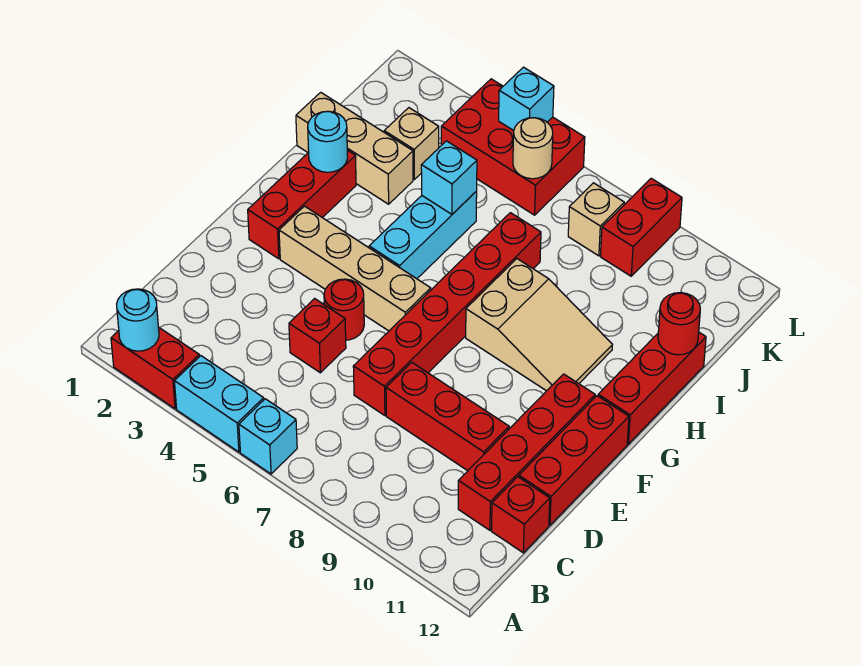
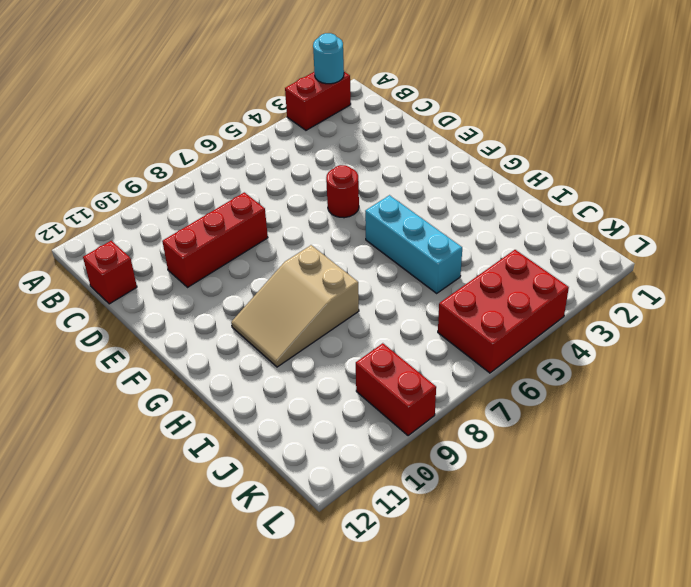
none -> cyan 1x2 brick [174,356,264,452]
none -> cyan 1x1 brick [239,399,297,474]
none -> red 1x4 brick [458,374,595,530]

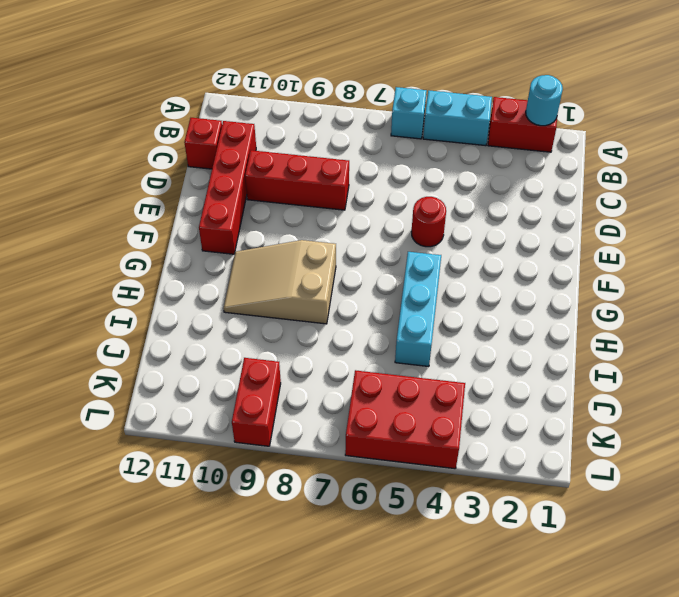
none -> red 1x1 brick [289,299,346,373]
none -> red 1x6 brick [353,213,541,416]
none -> red 1x3 brick [519,396,629,525]

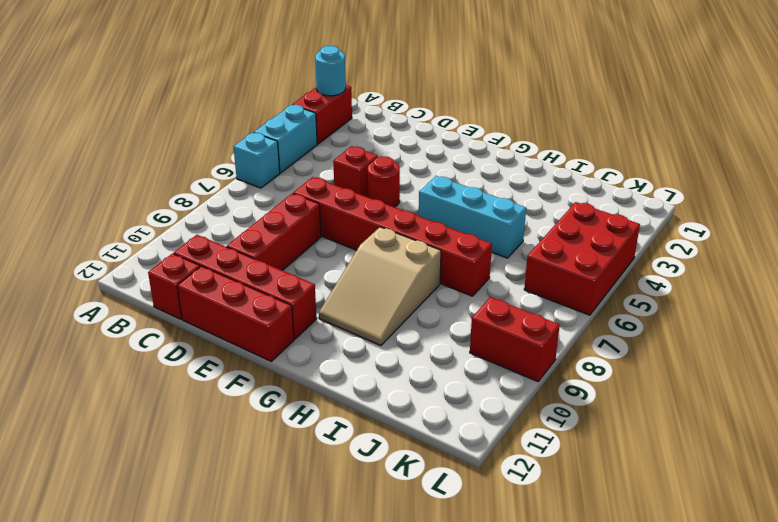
none -> red 1x3 brick [248,150,356,259]
none -> tan 1x4 brick [279,206,431,331]
none -> red 1x3 brick [598,332,706,444]

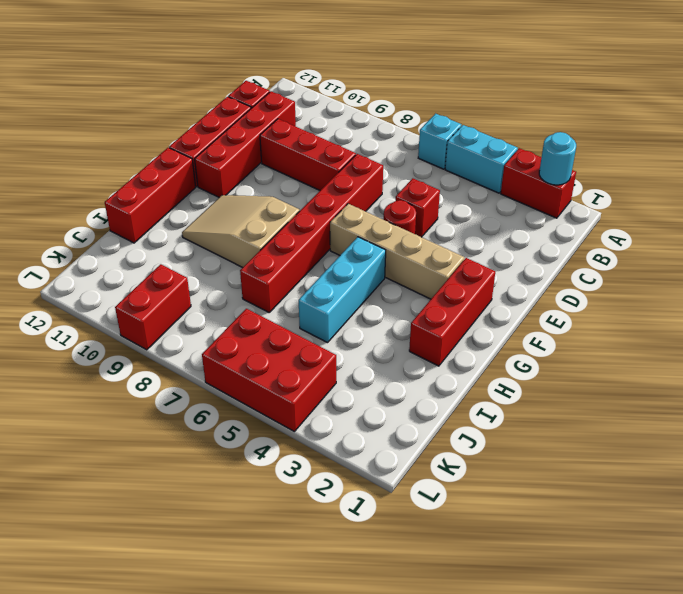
none -> tan 1x3 brick [296,92,413,204]
none -> tan 1x1 brick [384,108,439,179]
none -> tan 1x1 brick [568,183,624,256]

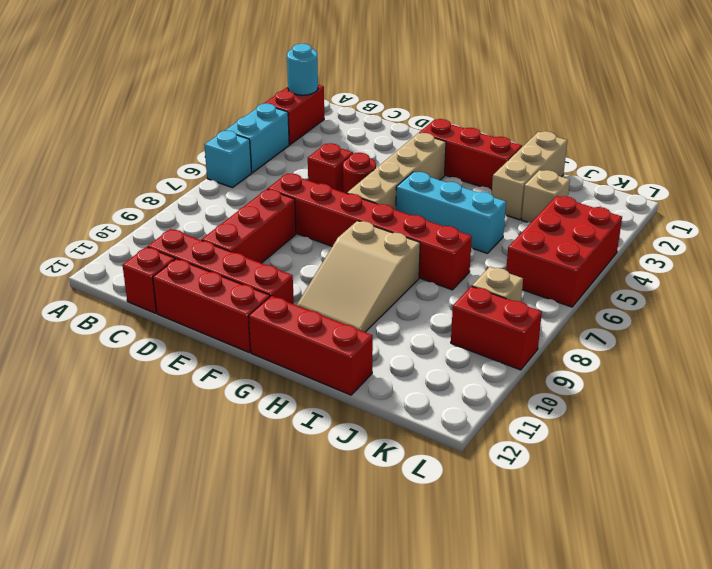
none -> cyan 1x1 round brick [308,111,348,172]
none -> cyan 1x1 brick [421,141,477,214]
none -> red 1x1 round brick [658,293,700,355]

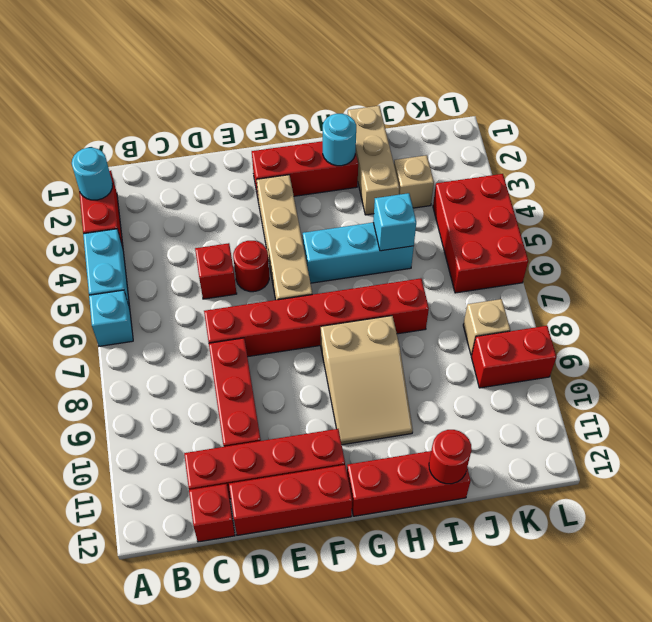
none -> tan 1x1 round brick [513,118,553,179]
none -> cyan 1x1 brick [499,67,554,131]

